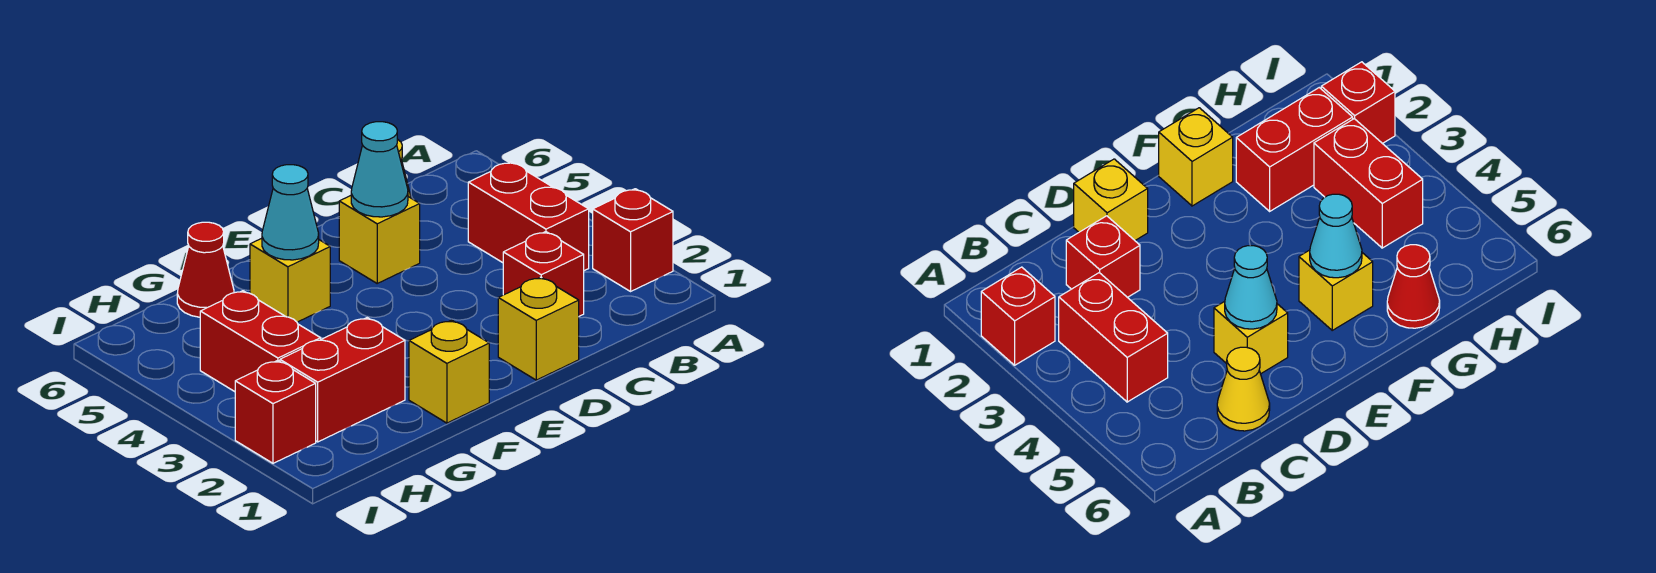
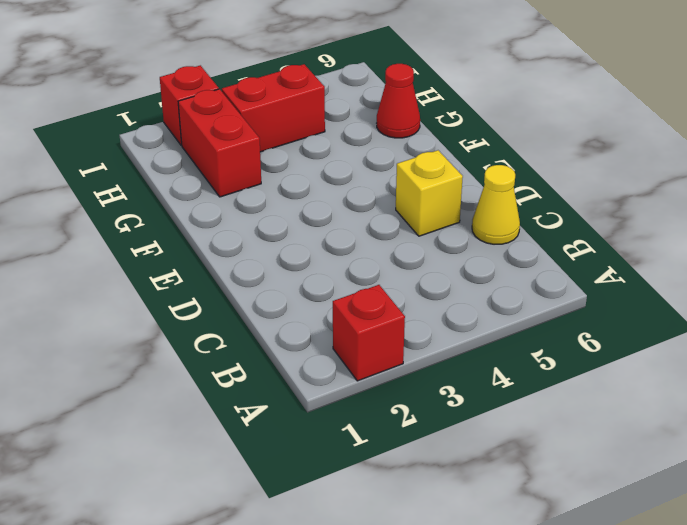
none -> red 1x2 brick [468,162,589,271]
none -> red 1x1 brick [503,232,584,316]
none -> yellow 1x1 brick [498,277,579,380]

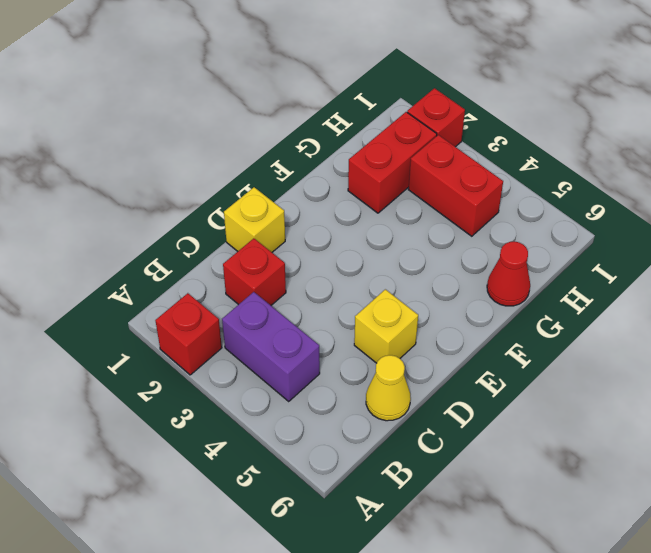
purple 1x2 brick [222,292,320,401] -> red 1x2 brick [468,162,589,271]
none -> yellow 1x1 brick [409,320,489,423]
none -> yellow 1x1 brick [250,238,330,322]
none -> cyan 1x1 cone [351,122,408,217]

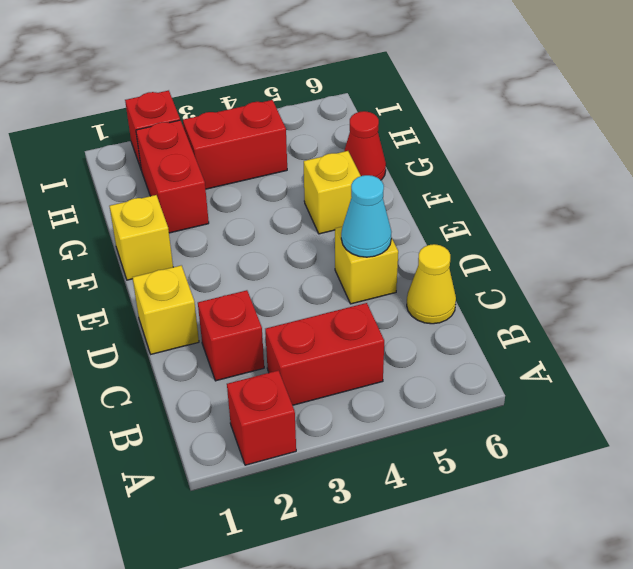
none -> cyan 1x1 cone [262,165,319,260]

